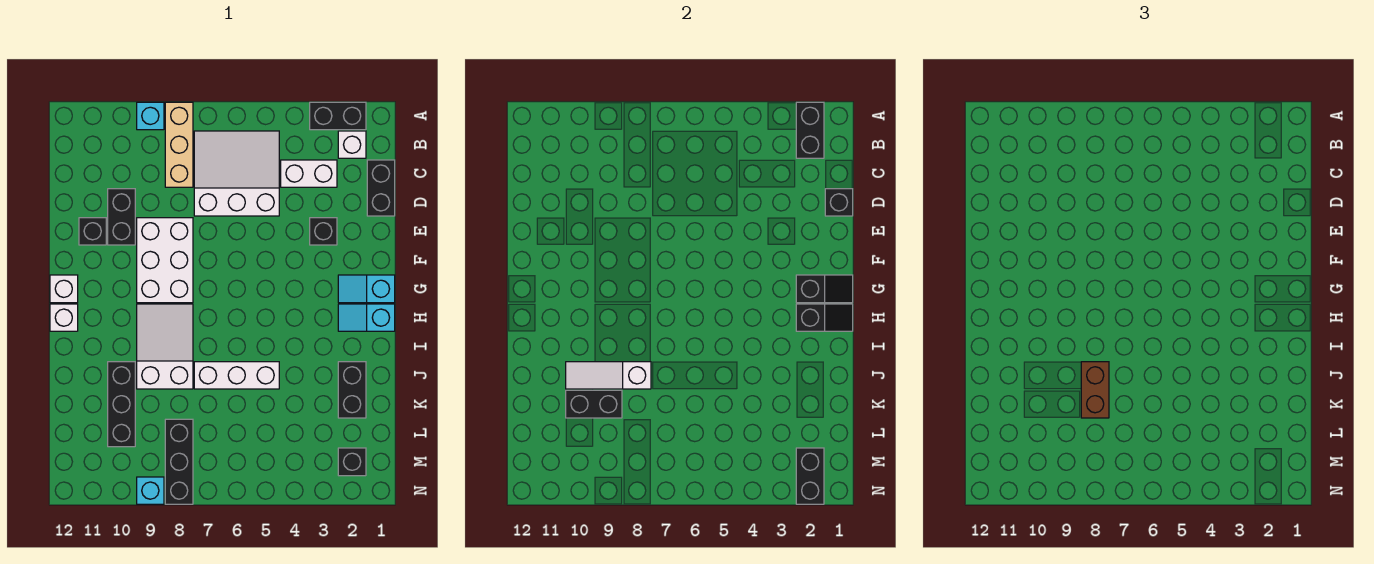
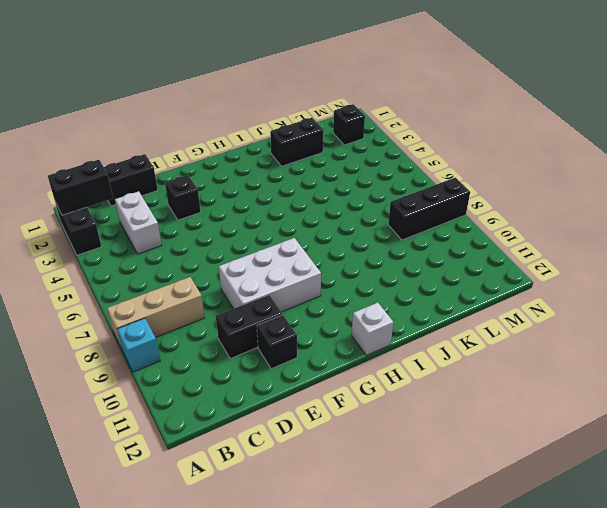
none -> white 1x1 brick [338,131,366,158]
none -> white 3x3 slope [194,131,279,216]
none -> cyan 1x2 slope [338,275,395,303]
none -> white 1x1 brick [50,275,78,303]

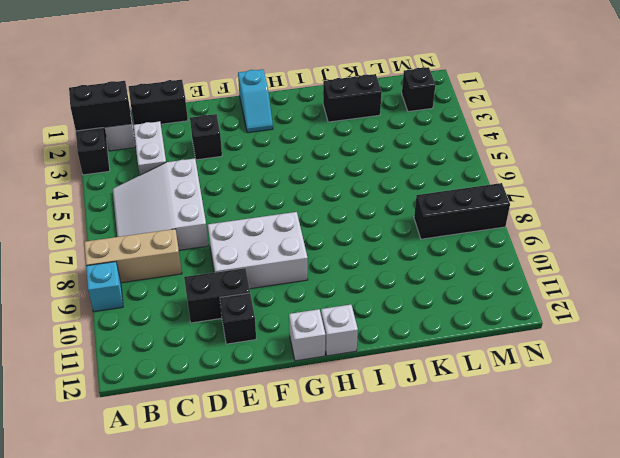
none -> cyan 1x2 slope [338,304,395,331]
none -> white 2x3 slope [137,304,193,389]
none -> white 1x3 brick [194,362,279,389]
none -> black 1x3 brick [108,362,135,447]

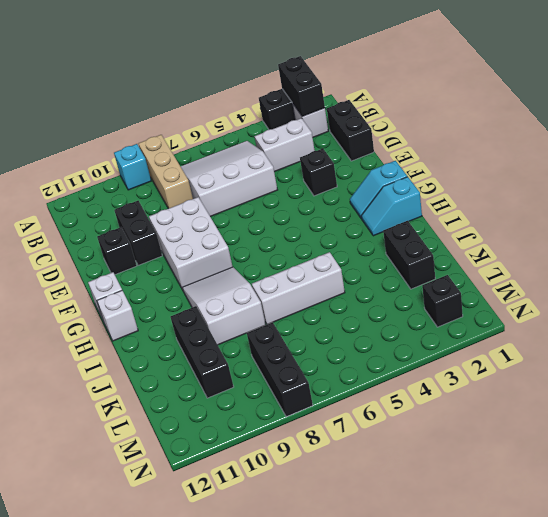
none -> cyan 1x1 brick [137,477,164,504]
none -> black 1x1 brick [825,189,853,216]
none -> black 1x2 slope [796,275,853,303]
none -> black 1x2 slope [796,304,853,331]

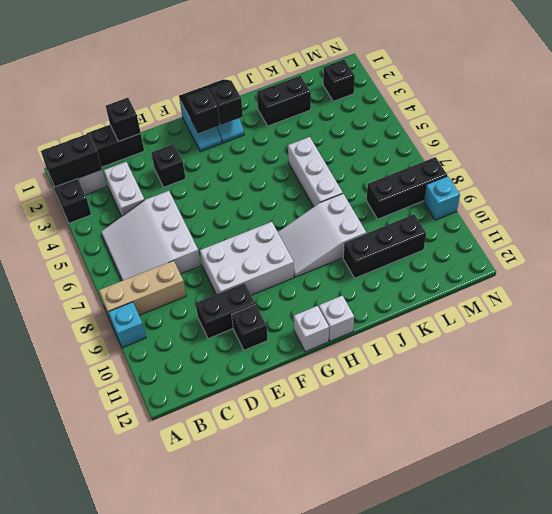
none -> white 1x3 slope [566,362,651,389]
none -> black 1x2 brick [566,390,622,418]
none -> black 1x2 brick [796,448,824,504]
none -> brown 1x2 brick [1081,362,1109,418]

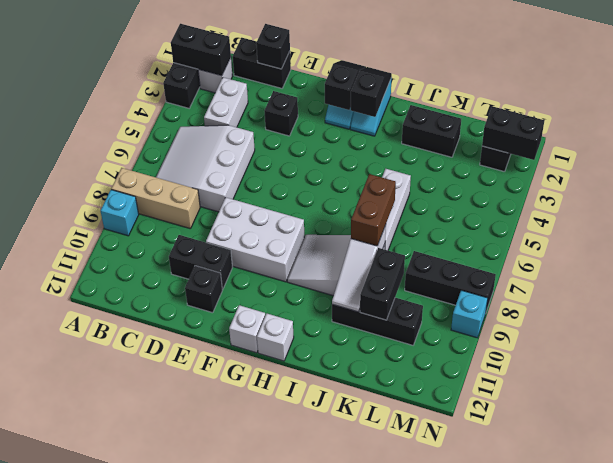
brown 1x2 brick [351,174,396,246] -> brown 1x2 brick turned to [1081,362,1109,418]

